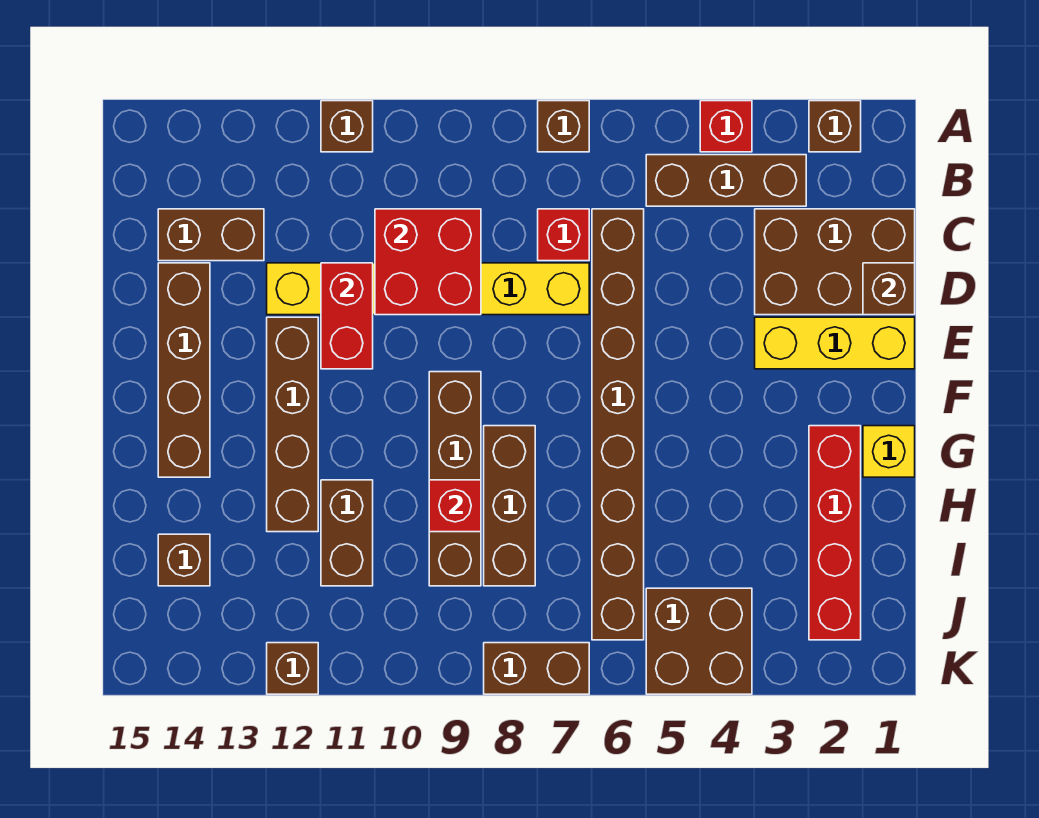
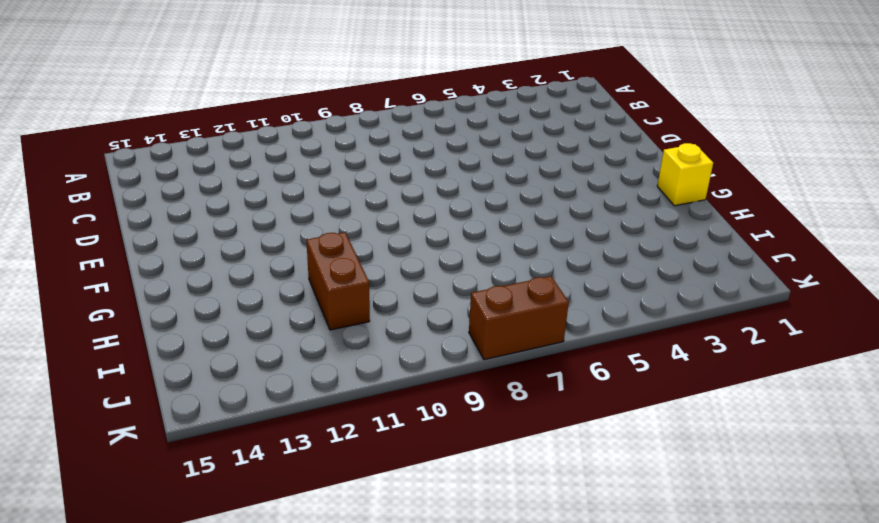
none -> brown 1x1 brick [809,101,861,152]
none -> red 1x1 brick [700,101,752,152]
none -> brown 1x1 brick [538,101,589,152]

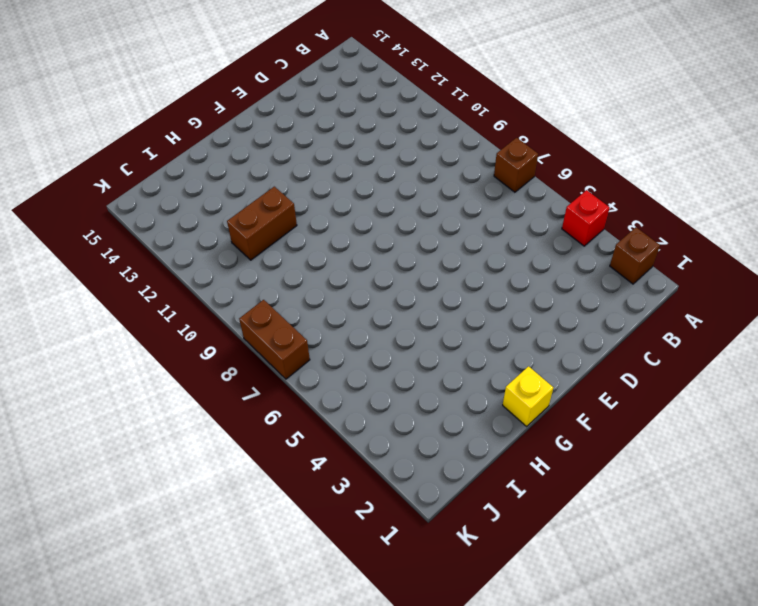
none -> brown 1x1 brick [321,101,373,152]
none -> brown 1x3 brick [646,155,806,206]
none -> brown 2x3 brick [755,209,915,315]

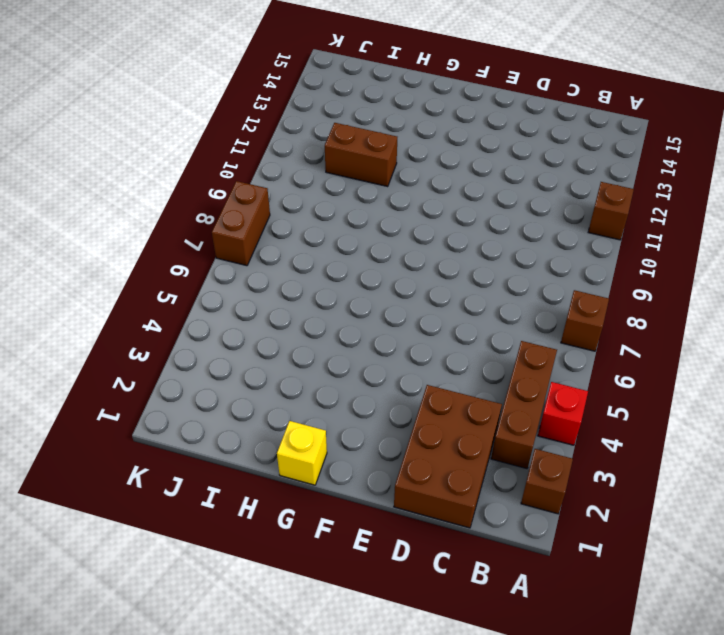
none -> brown 1x8 brick [592,209,644,640]
none -> red 1x1 brick [538,209,589,261]
none -> brown 1x2 brick [158,209,264,261]

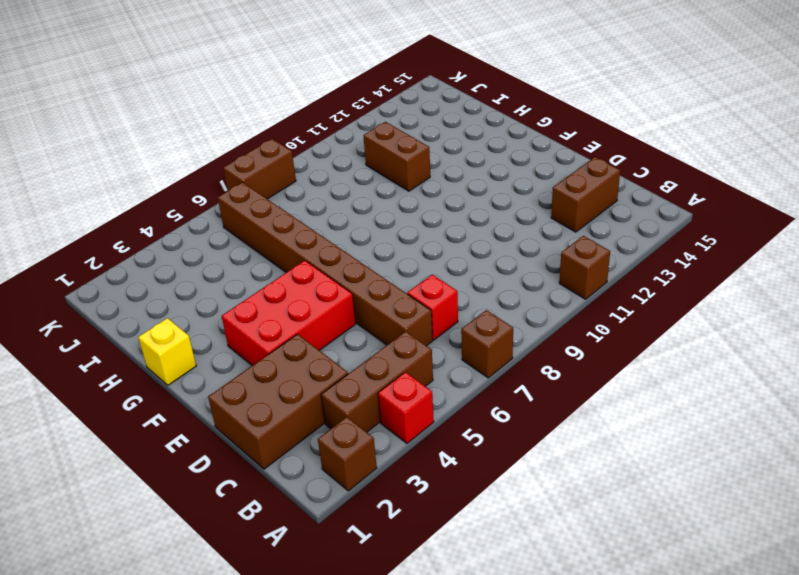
red 2x3 brick [222,261,355,366] -> yellow 1x3 brick [755,317,915,369]
none -> yellow 1x6 brick [267,263,589,315]
none -> brown 1x4 brick [158,263,210,477]
none -> brown 1x4 brick [267,317,318,532]

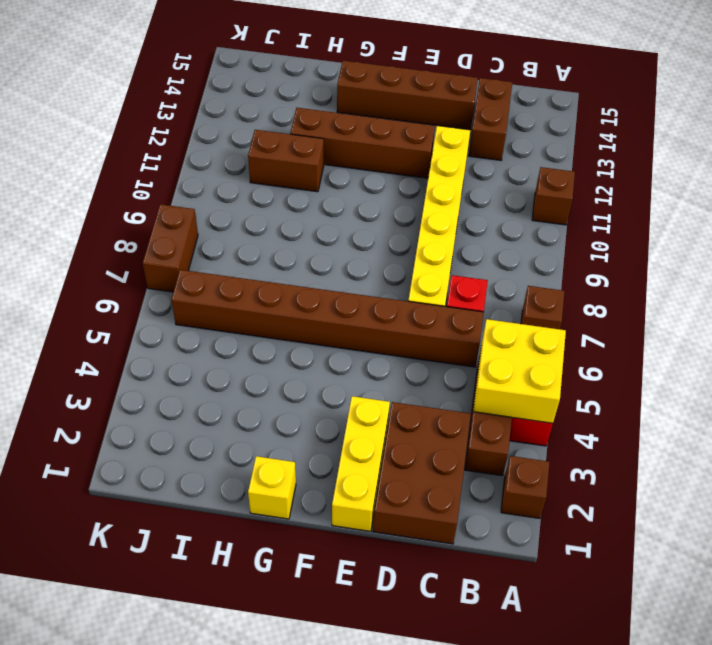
yellow 2x2 brick [473,319,566,423] -> none
none -> brown 1x4 brick [429,372,481,586]
none -> red 1x4 brick [809,426,861,640]
none -> brown 1x3 brick [484,426,535,586]

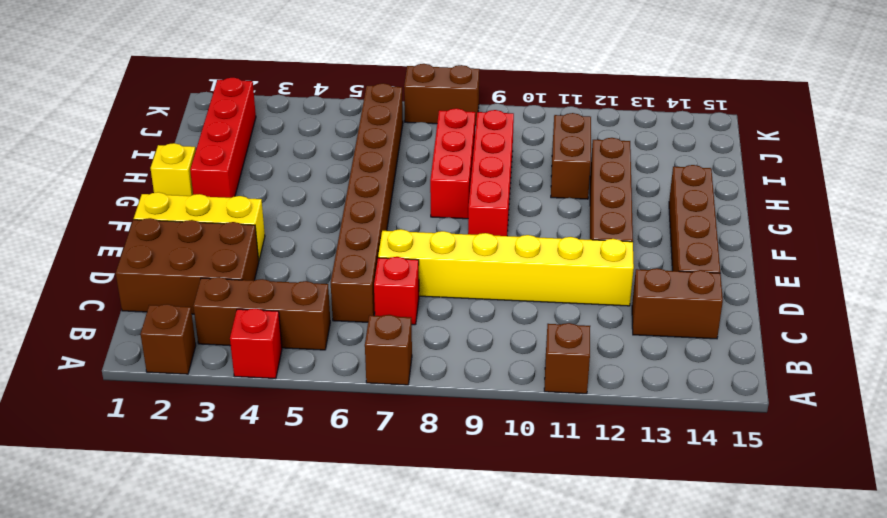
red 1x4 brick [468,110,514,236] -> brown 1x4 brick [429,372,481,586]
red 1x3 brick [430,108,475,219] -> brown 1x3 brick [484,426,535,586]
none -> brown 1x1 brick [158,534,210,586]
none -> brown 2x2 brick [646,588,752,694]
none -> brown 1x1 brick [267,643,318,694]

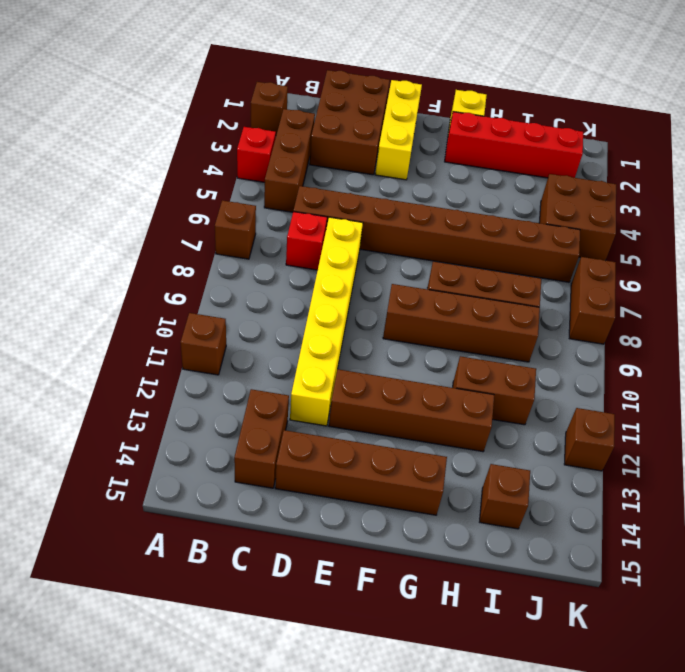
none -> red 2x2 brick [375,209,481,315]
none -> brown 1x1 brick [863,263,915,315]
none -> red 1x2 brick [321,263,373,369]

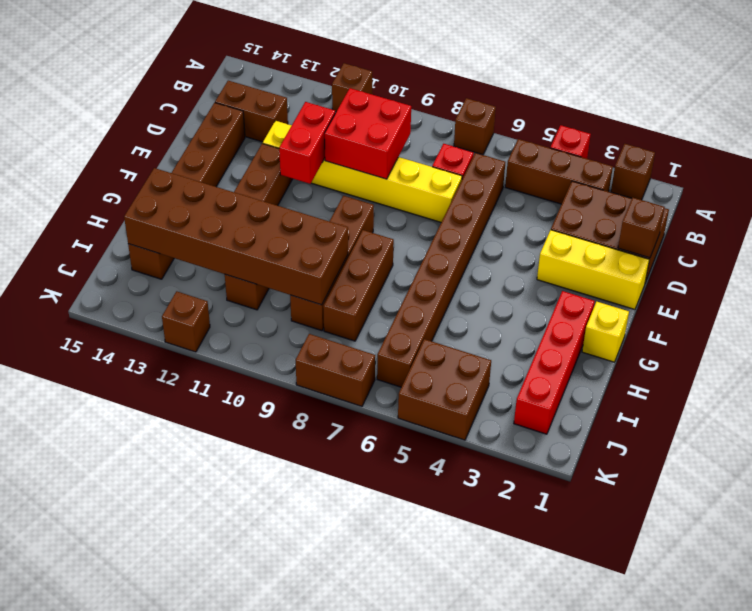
brown 2x6 brick [124,168,348,305] -> red 1x1 brick [429,480,481,532]

